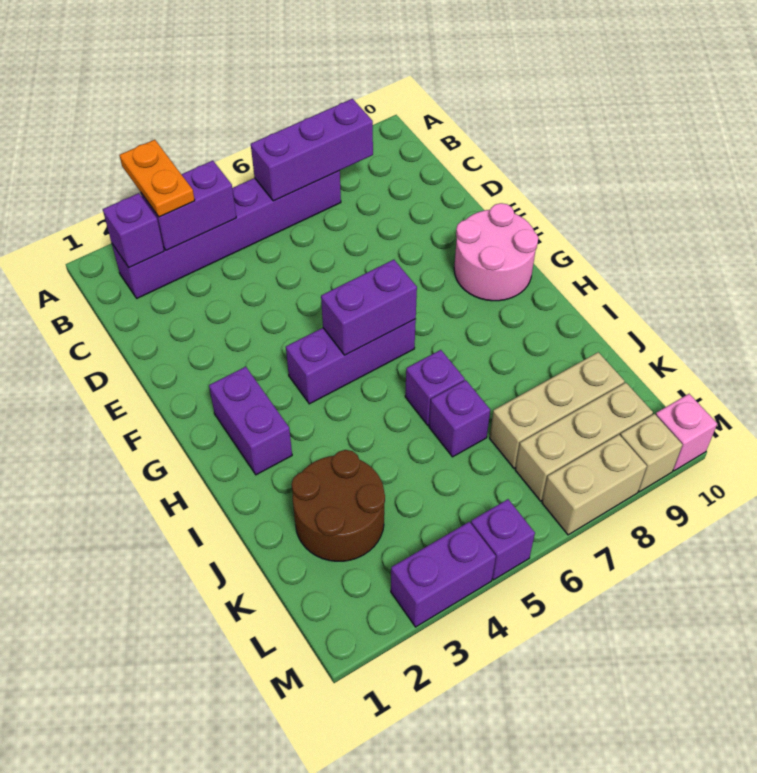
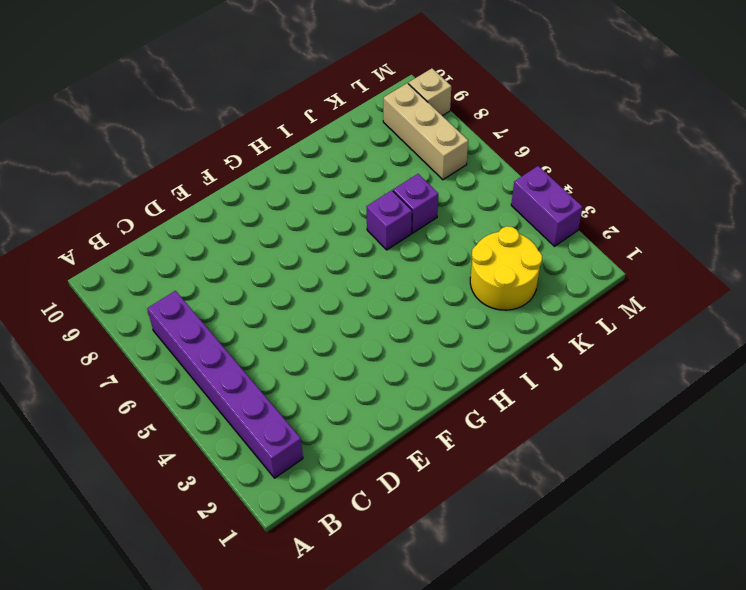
yellow 2x2 round brick [470,226,542,310] -> brown 2x2 round brick [291,450,385,561]
none -> pink 2x2 round brick [454,203,538,301]
none -> purple 1x2 brick [209,366,292,475]
none -> purple 1x3 brick [286,319,416,404]

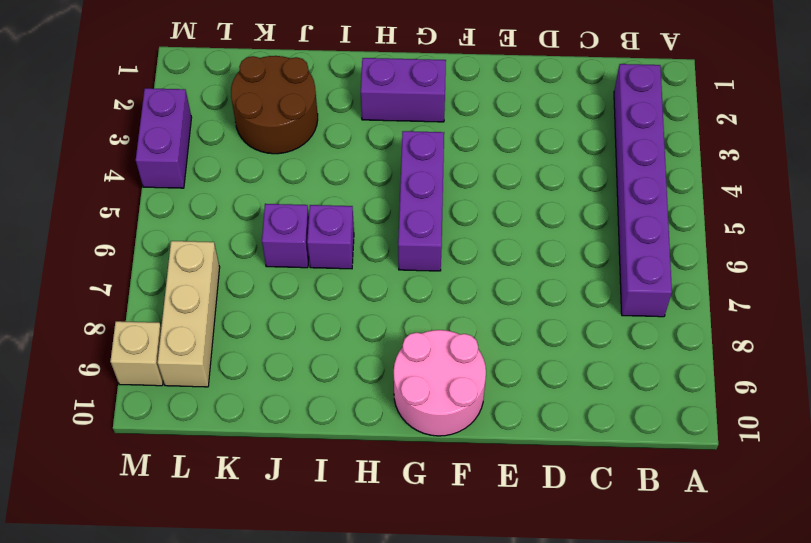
none -> tan 1x3 brick [490,352,624,468]
none -> purple 1x1 brick [471,499,535,580]
none -> tan 1x2 brick [542,435,647,535]

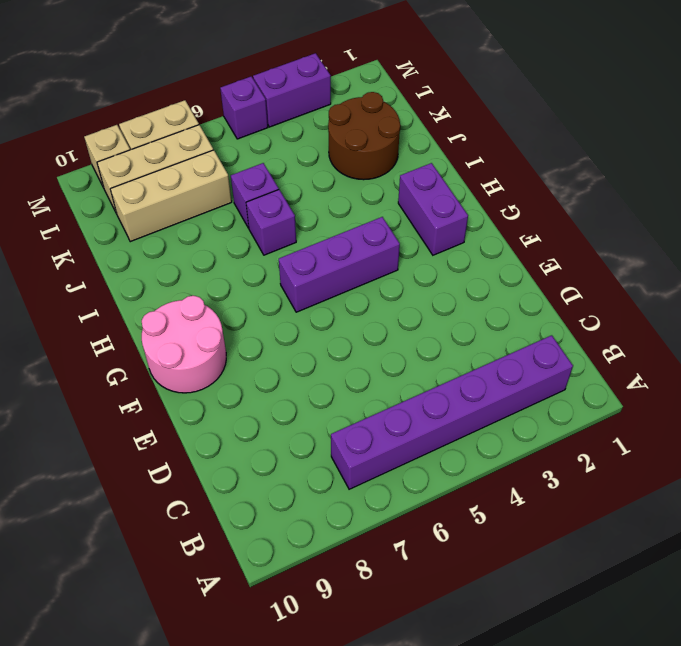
none -> pink 1x1 brick [656,394,717,471]
none -> purple 1x1 brick [103,193,164,268]
none -> purple 1x2 brick [141,160,236,250]

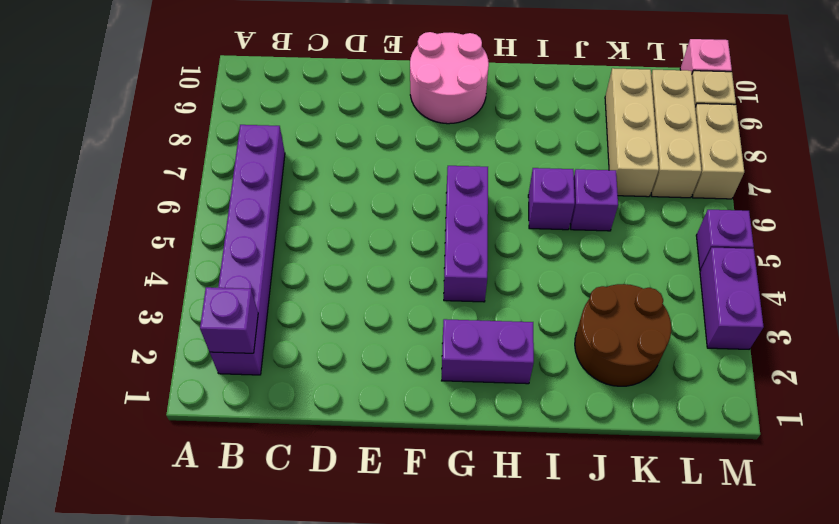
none -> purple 1x2 brick [141,160,236,250]
none -> purple 1x3 brick [251,99,373,201]
none -> purple 1x2 brick [321,260,417,355]

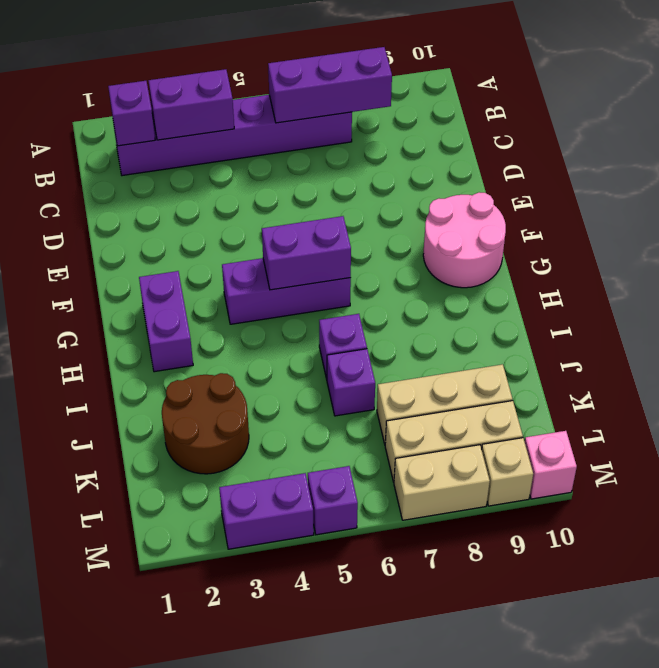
none -> orange 1x2 plate [119,140,195,217]

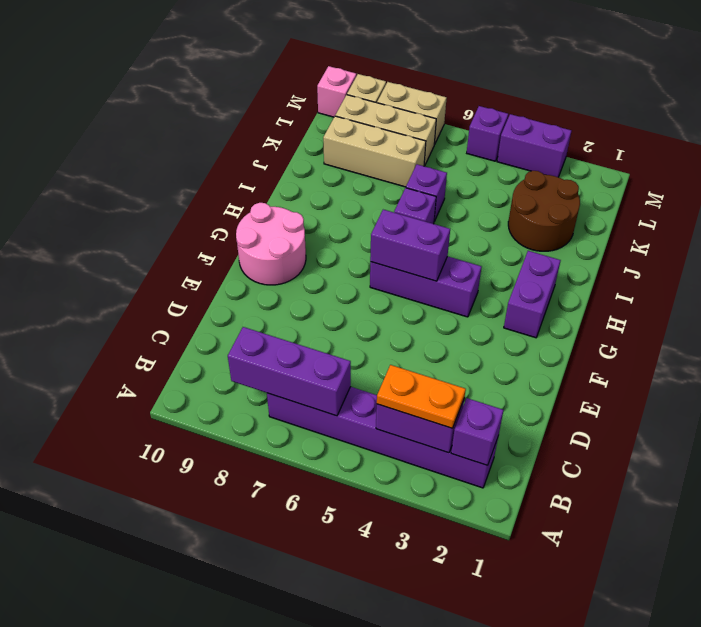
orange 1x2 plate [377,365,466,428] -> orange 1x2 plate turned to [119,140,195,217]

